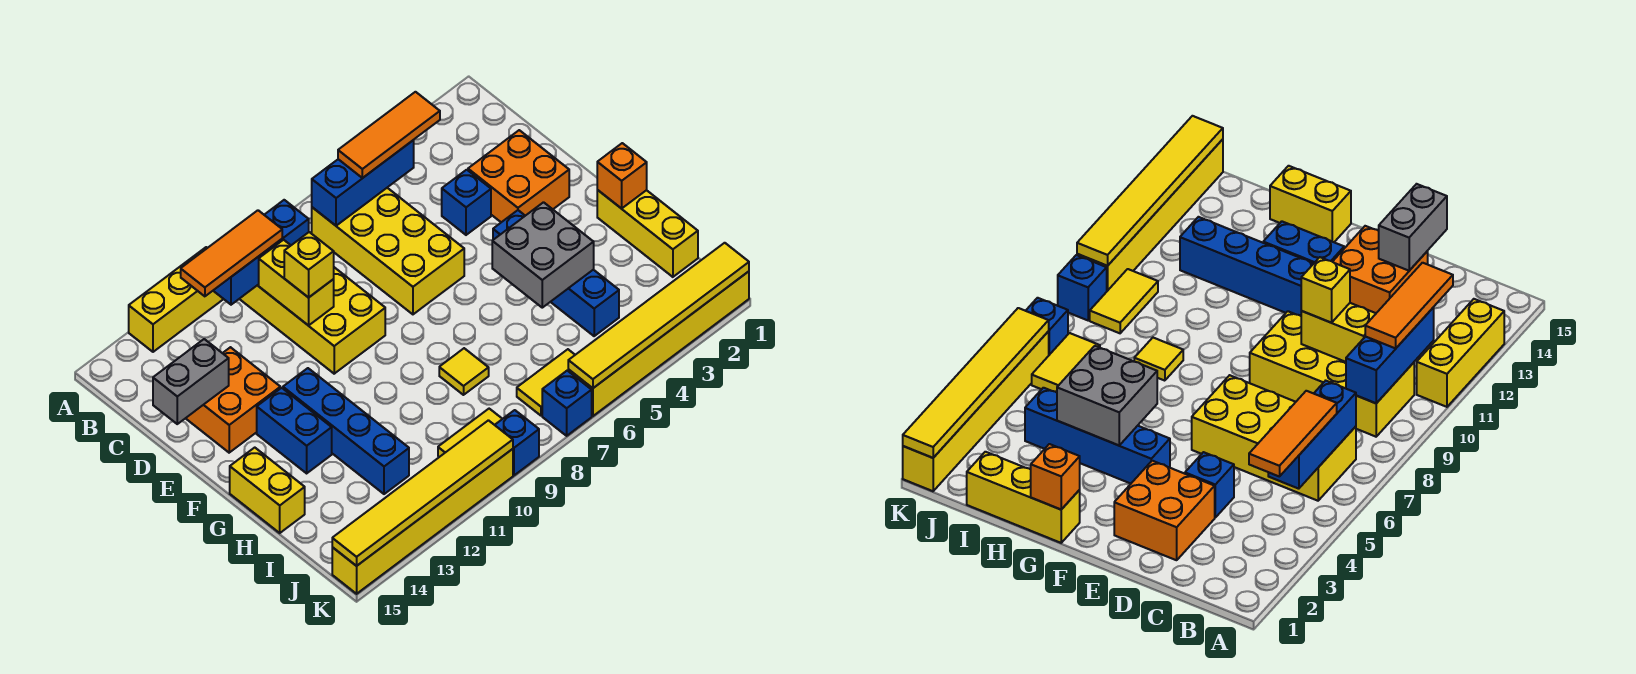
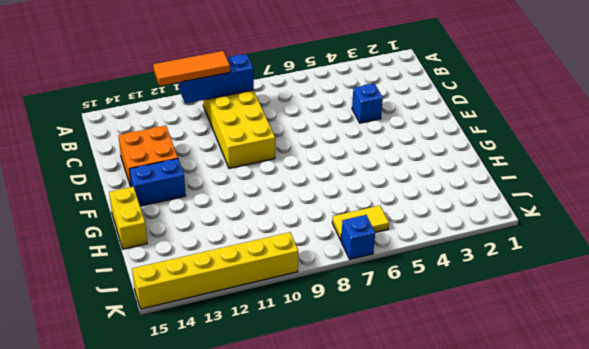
blue 1x2 brick [129,159,186,206] -> blue 1x2 brick turned to [257,388,332,473]
none -> yellow 1x3 brick [129,247,223,352]
none -> yellow 2x4 brick [312,188,464,314]
none -> orange 2x2 brick [468,130,569,222]

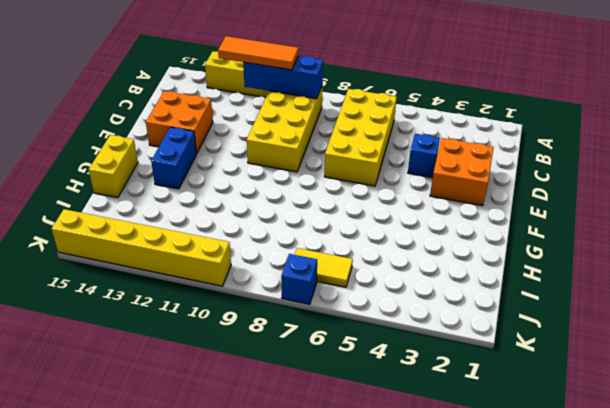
none -> blue 1x4 brick [493,210,619,336]
none -> blue 1x4 brick [283,368,409,494]
none -> yellow 1x3 brick [597,190,698,277]

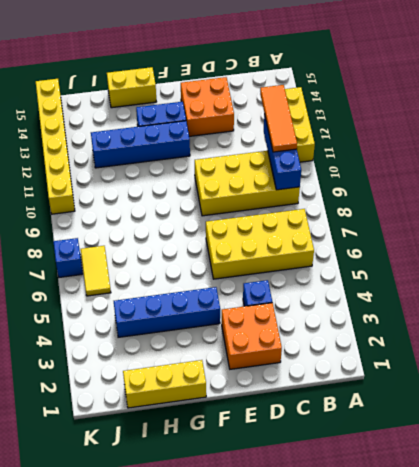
none -> yellow 1x1 tile [439,348,489,395]
none -> yellow 1x2 tile [438,409,502,457]
none -> yellow 1x6 brick [568,271,749,416]

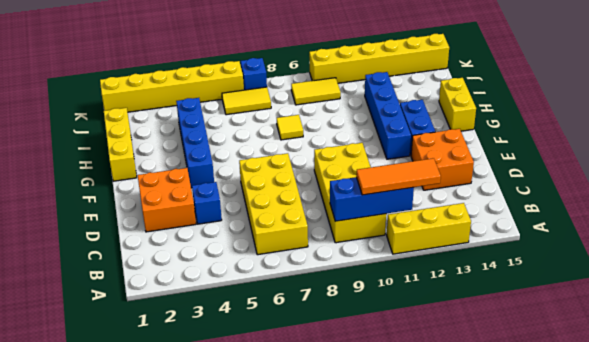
none -> blue 1x1 brick [495,410,539,475]
none -> blue 1x3 brick [312,140,414,226]
none -> yellow 1x2 brick [259,240,334,326]

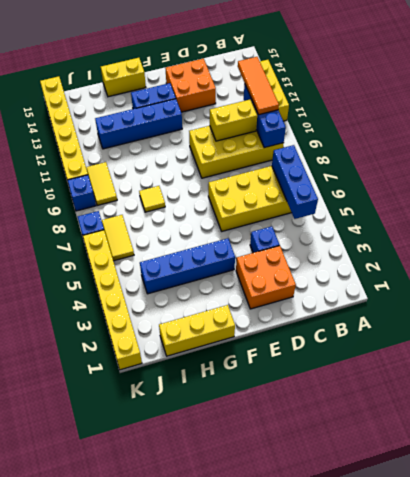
none -> grey 1x2 brick [153,339,229,424]
none -> orange 1x1 brick [597,143,647,209]
none -> grey 2x2 brick [492,202,594,308]

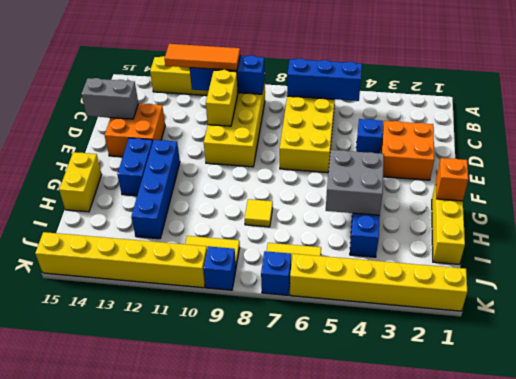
none -> yellow 1x6 tile [568,243,749,388]
none -> yellow 1x6 tile [332,420,513,566]
none -> orange 1x3 tile [338,92,440,178]

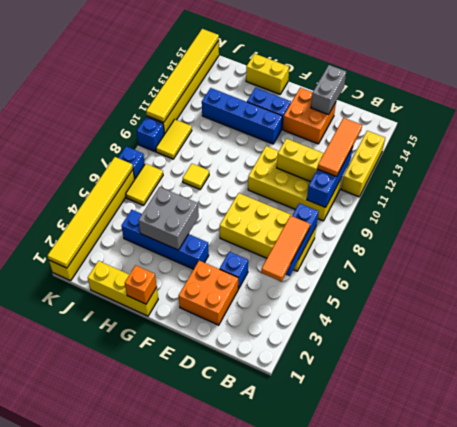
none -> yellow 1x1 brick [284,232,334,298]

